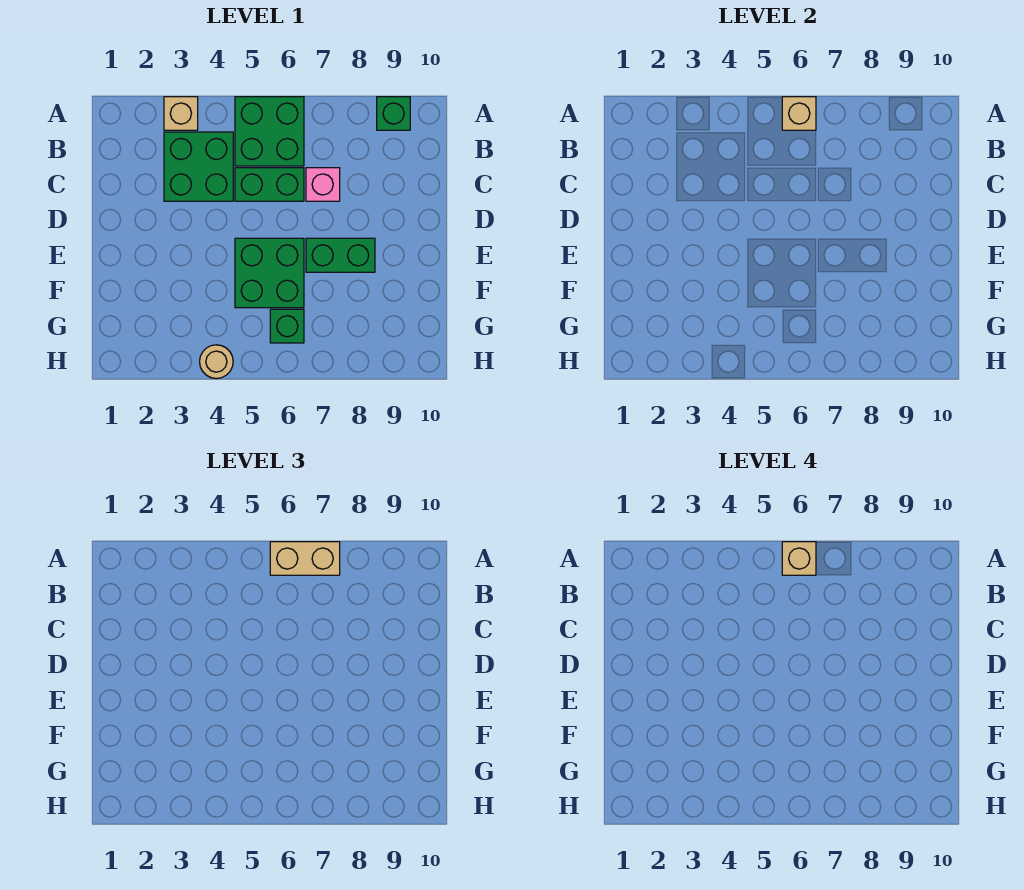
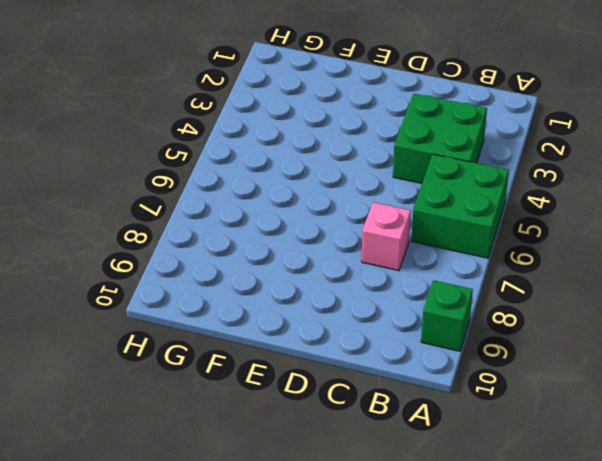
none -> tan 1x1 brick [164,97,198,130]
none -> green 1x2 brick [235,168,304,201]
none -> green 2x2 brick [235,238,304,308]

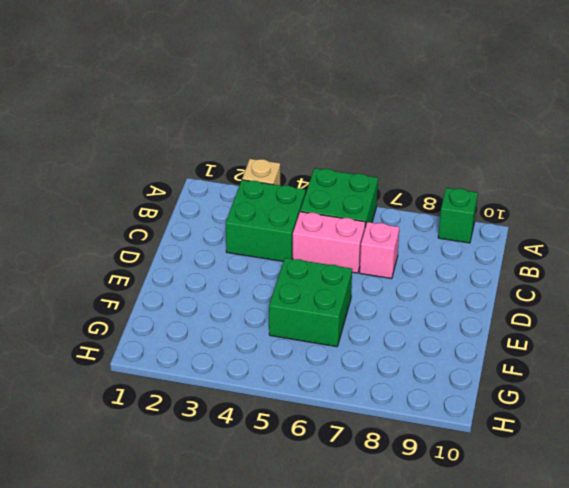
pink 1x2 brick [293,212,365,273] -> green 1x2 brick [235,168,304,201]
none -> green 1x2 brick [306,238,375,272]
none -> green 1x1 brick [270,309,304,343]
none -> tan 1x1 round brick [200,345,233,379]

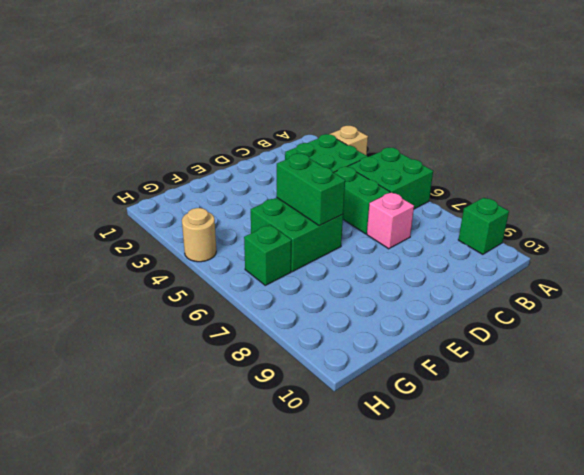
green 1x2 brick [277,153,345,226] -> green 1x2 brick moved to [306,238,375,272]
none -> tan 1x1 brick [782,97,816,130]
none -> tan 1x2 brick [270,542,340,575]
none -> tan 1x1 brick [782,542,816,575]

